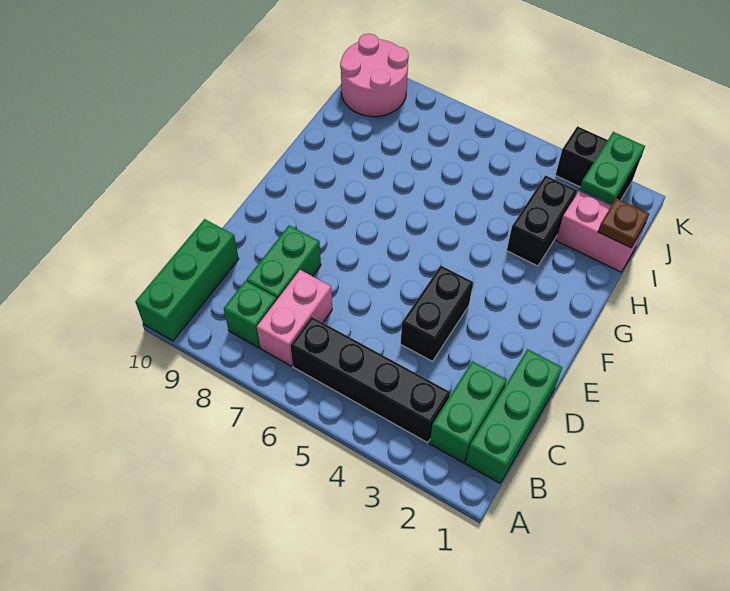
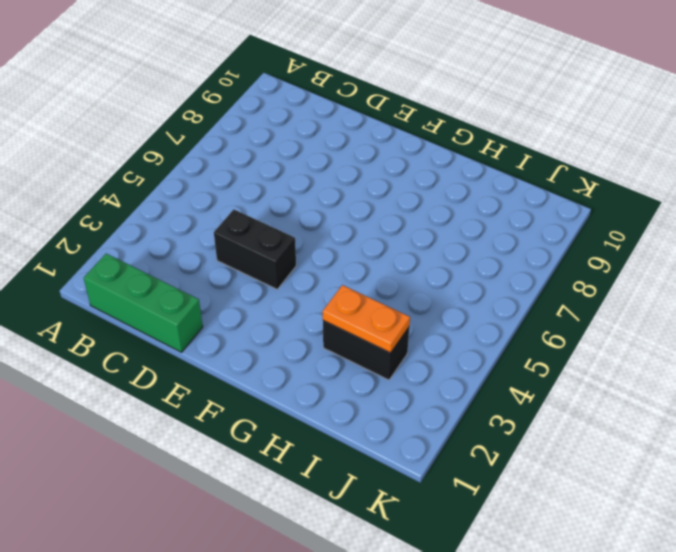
orange 1x2 plate [323,285,410,353] -> none
none -> green 1x3 brick [135,219,239,341]
none -> green 1x2 brick [430,361,507,463]
none -> black 1x4 brick [290,317,450,443]

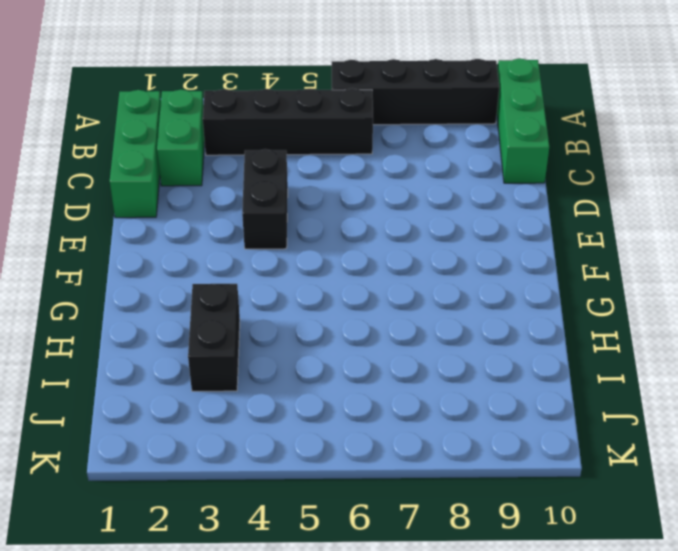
black 1x4 brick [332,59,499,125] -> none
none -> pink 1x2 brick [257,270,332,366]
none -> green 1x1 brick [224,281,277,348]
none -> green 1x2 brick [247,225,321,299]

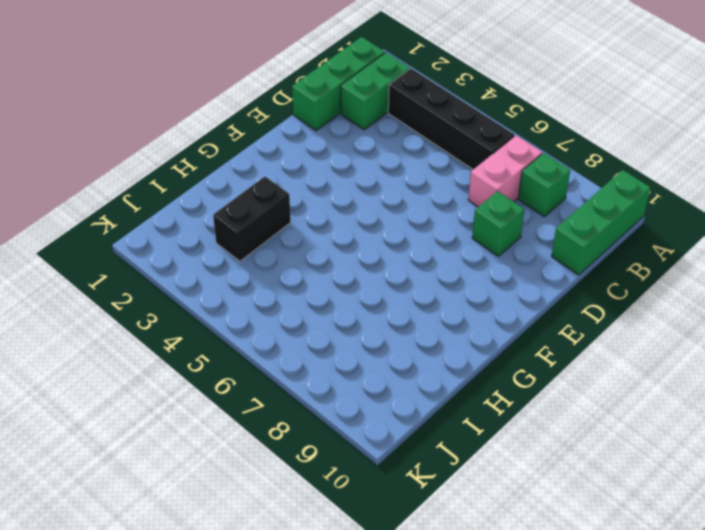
green 1x1 brick [472,191,524,256] -> green 1x2 brick [247,225,321,299]
none -> black 1x2 brick [401,266,473,361]
none -> pink 1x2 brick [556,191,645,272]
none -> pink 2x2 round brick [340,34,409,117]

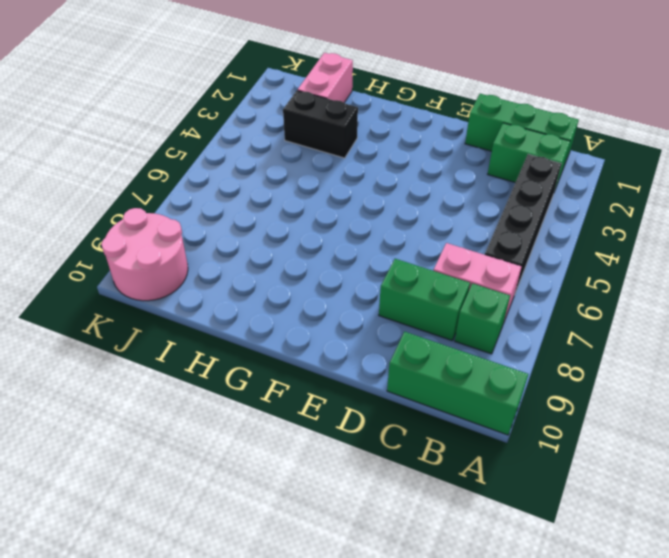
none -> black 1x2 brick [401,266,473,361]
none -> black 1x2 brick [556,126,641,200]
none -> brown 1x1 plate [598,198,649,248]

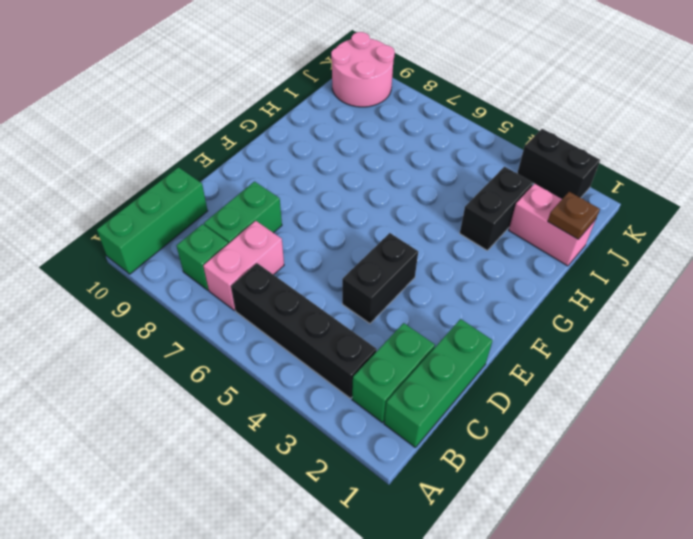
none -> green 1x2 plate [580,132,645,204]

